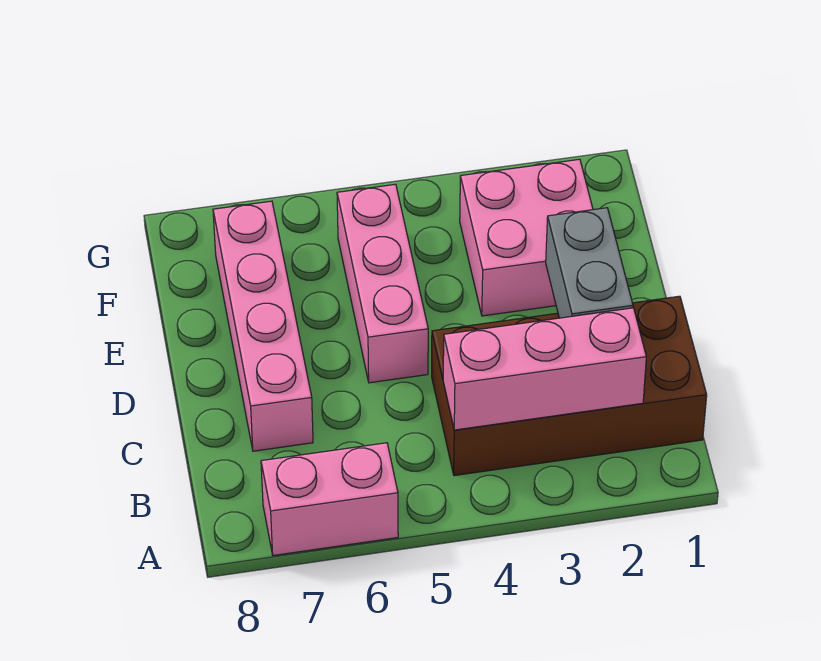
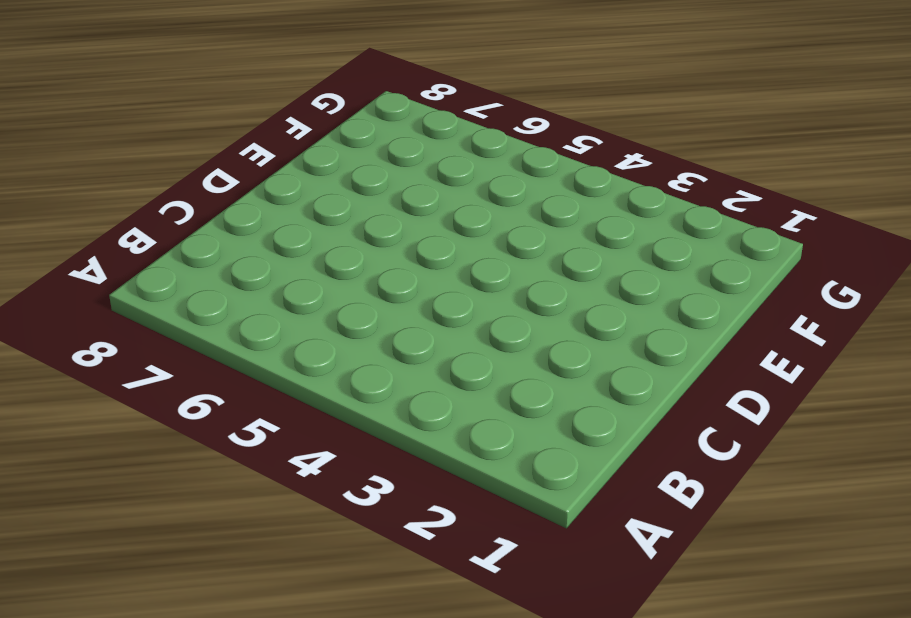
none -> pink 1x2 brick [261,443,398,556]
none -> brown 2x4 brick [432,296,707,476]

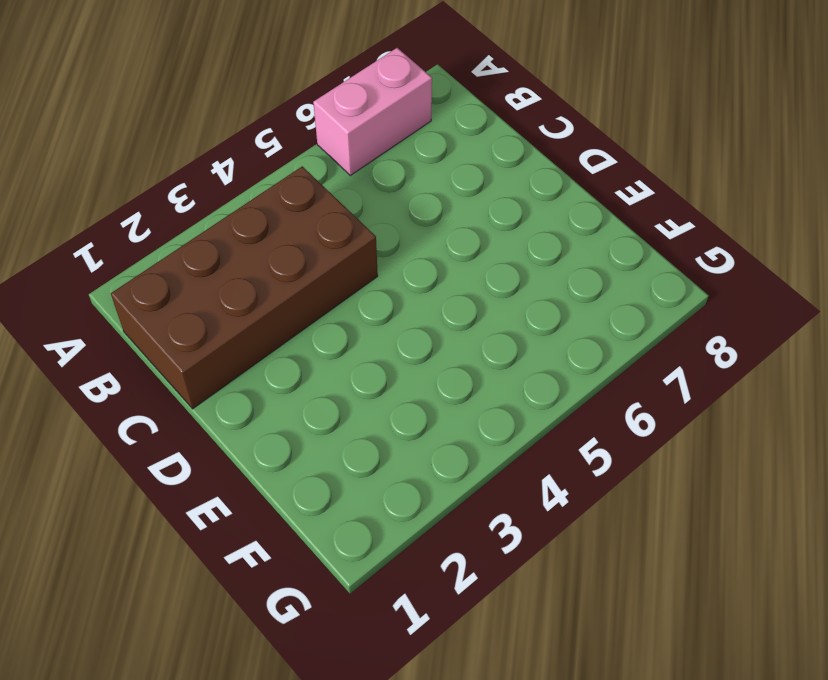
none -> pink 1x4 brick [213,201,313,451]
none -> pink 1x3 brick [337,184,428,383]

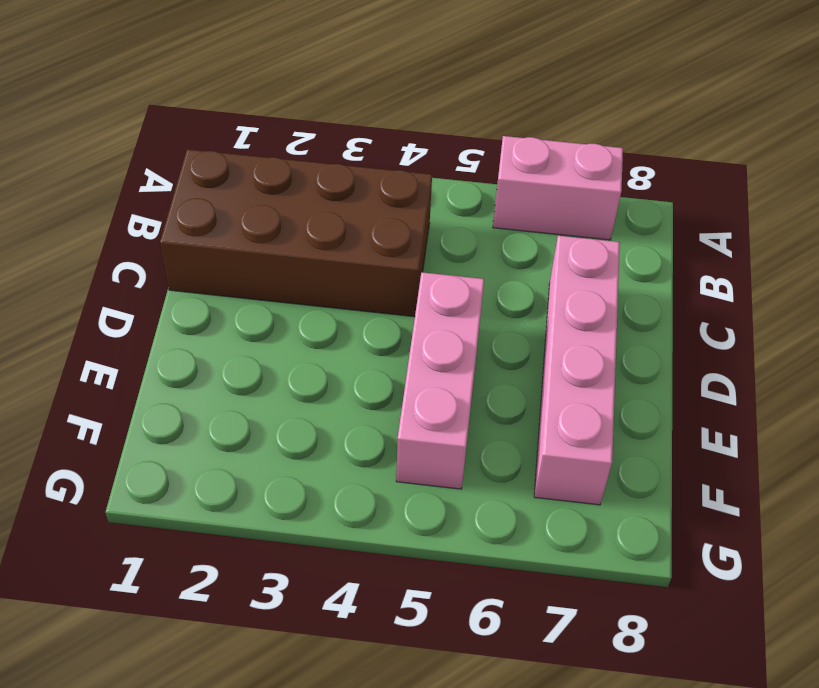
none -> pink 2x2 brick [460,159,593,316]
none -> pink 1x3 brick [443,308,646,430]

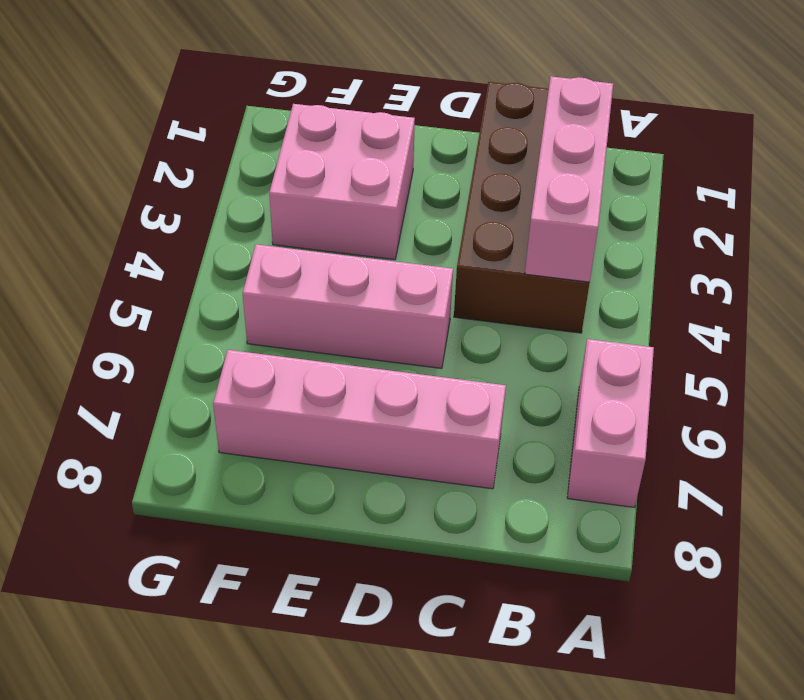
none -> grey 1x2 brick [546,208,633,318]

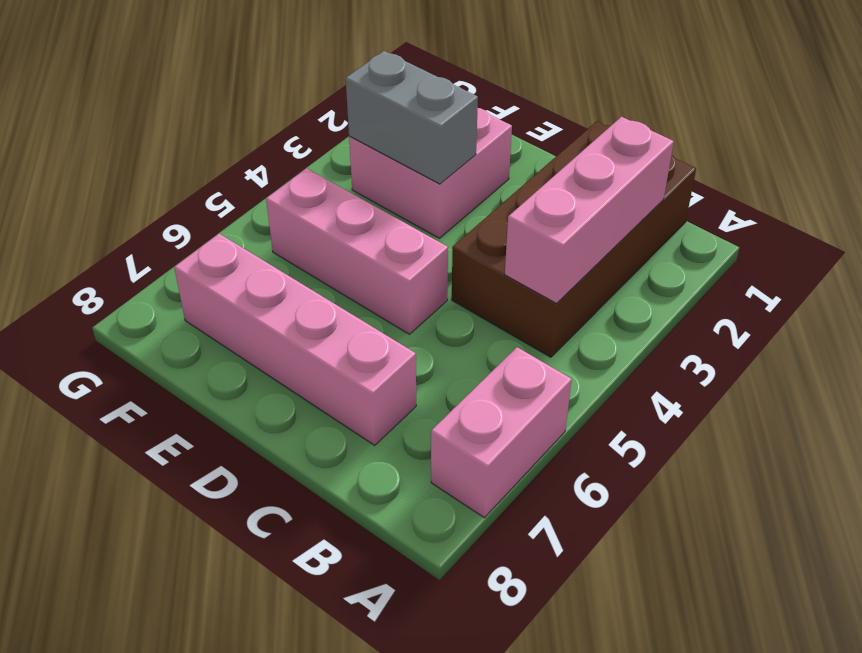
grey 1x2 brick [346,51,478,184] -> grey 1x2 brick moved to [546,208,633,318]

